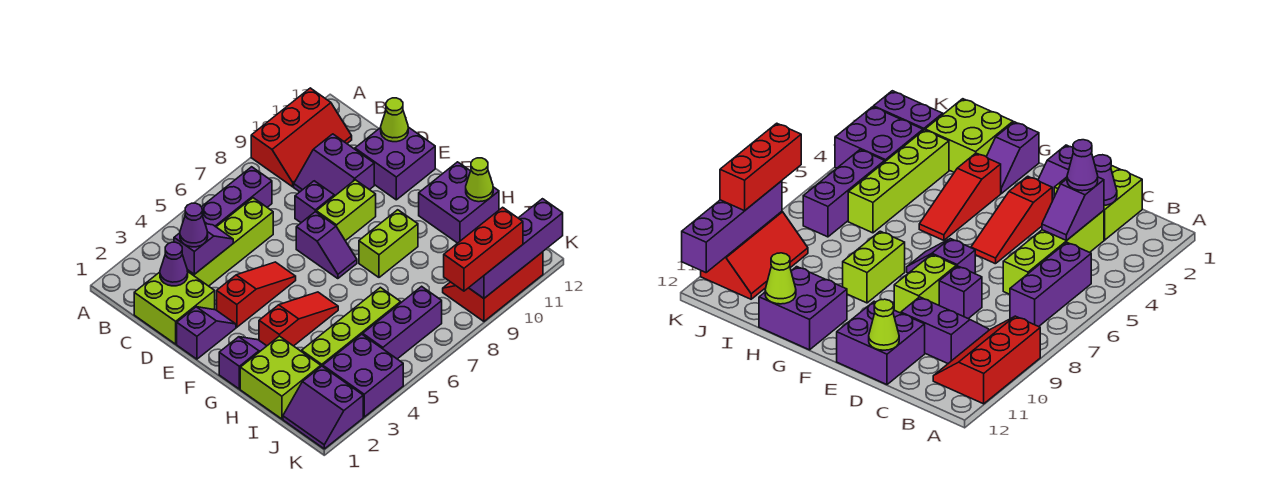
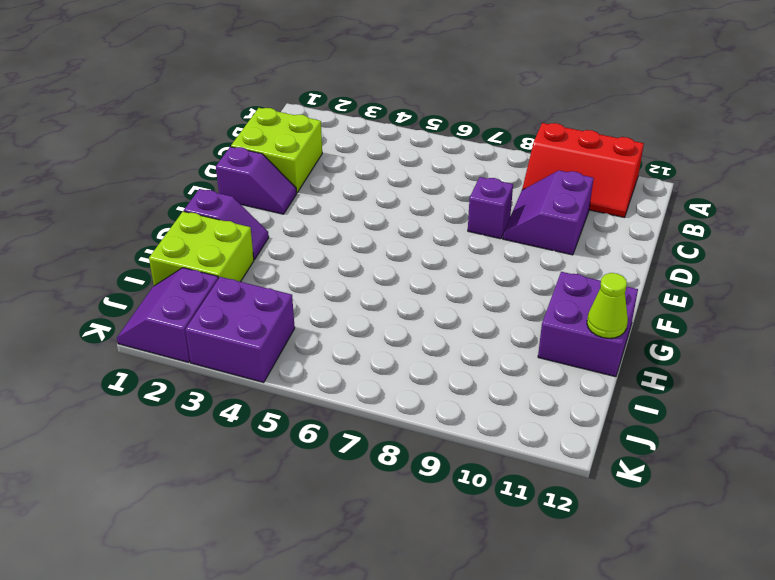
none -> purple 1x3 brick [202,167,272,227]
none -> lime 1x4 brick [187,198,273,286]
none -> purple 2x2 brick [355,127,435,200]

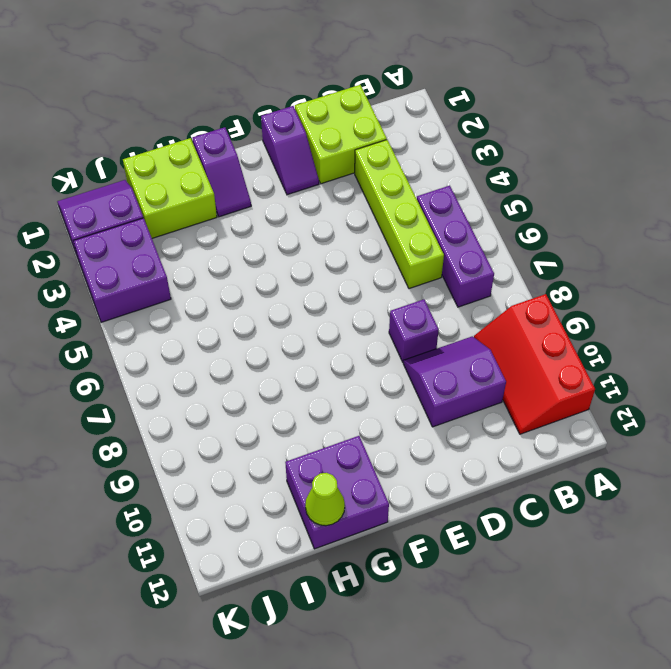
none -> purple 2x2 brick [355,127,435,200]
none -> red 1x3 slope [217,262,296,327]
none -> purple 1x2 slope [296,212,357,279]

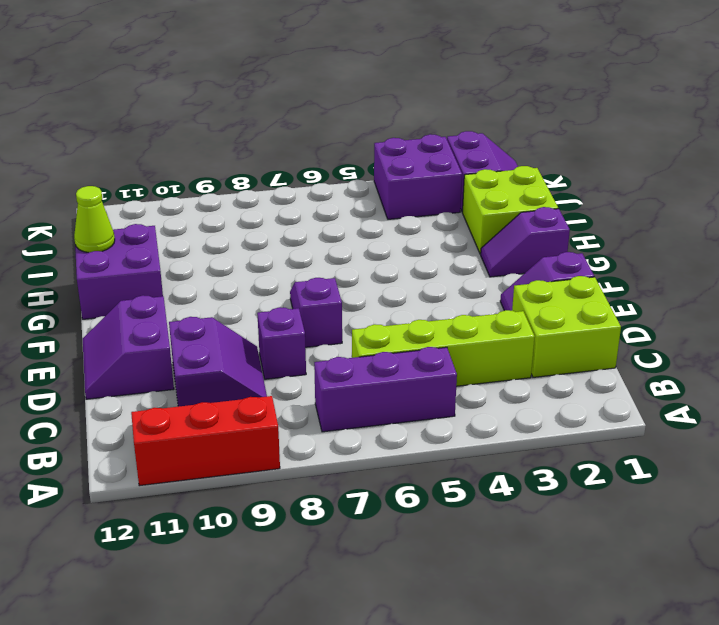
purple 2x2 slope [83,295,174,399] -> purple 2x2 brick [355,127,435,200]
none -> red 1x3 slope [217,262,296,327]
none -> lime 1x2 brick [316,180,376,241]
none -> red 1x3 slope [259,292,338,346]

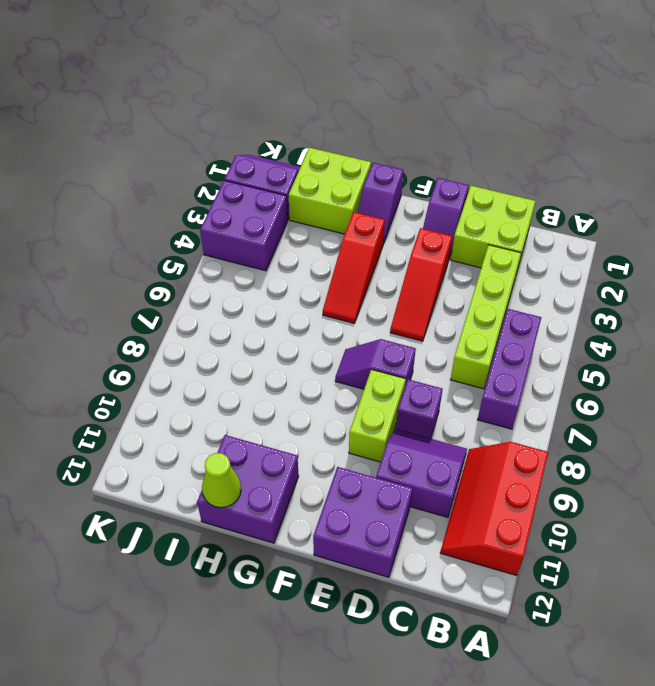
none -> lime 1x2 brick [359,210,418,277]
none -> lime 1x4 brick [302,287,401,366]
none -> purple 1x3 brick [363,286,442,359]

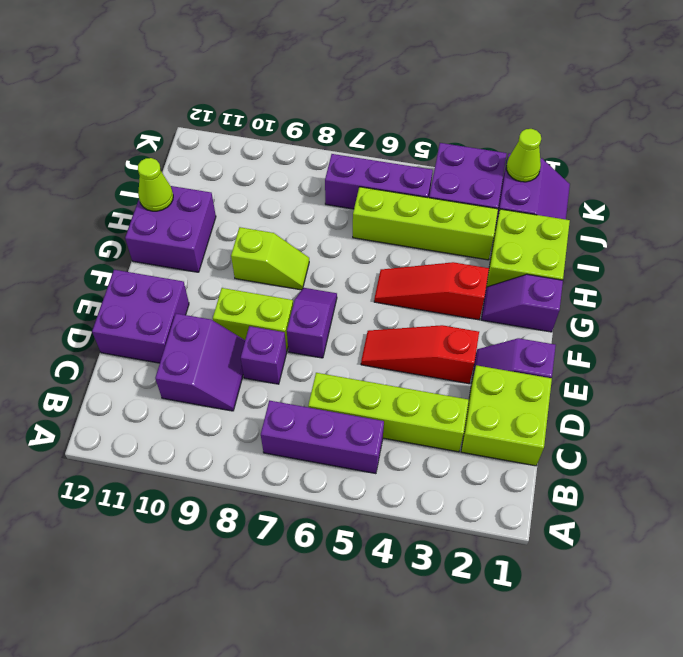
lime 1x2 slope [231,227,309,290] -> lime 1x2 brick [359,210,418,277]
lime 1x1 cone [506,129,541,182] -> lime 1x1 cone moved to [381,98,408,142]
none -> red 2x3 slope [251,88,352,187]
none -> red 2x3 slope [443,252,543,321]
none -> purple 1x1 cone [160,242,188,286]

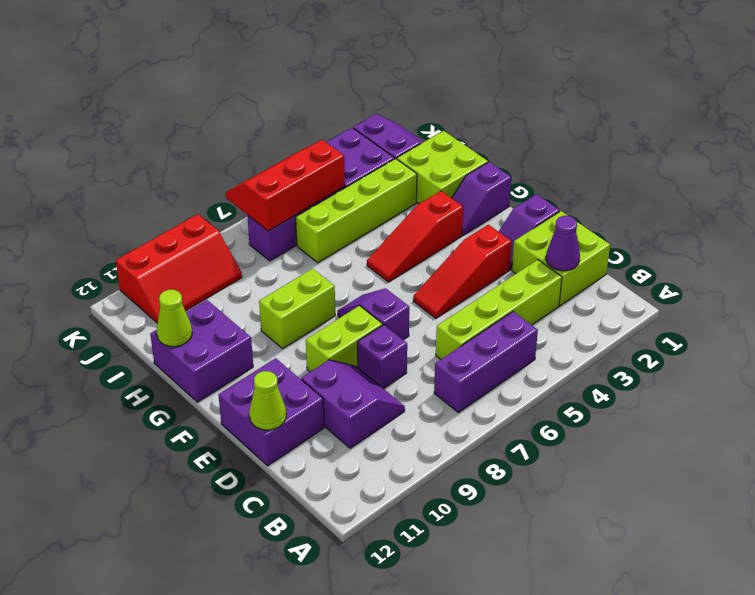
red 2x3 slope [226,140,345,231] -> red 2x3 slope moved to [251,88,352,187]
none -> purple 1x2 slope [174,224,233,274]
none -> purple 1x4 brick [469,199,563,298]
none -> purple 1x1 cone [180,203,208,247]

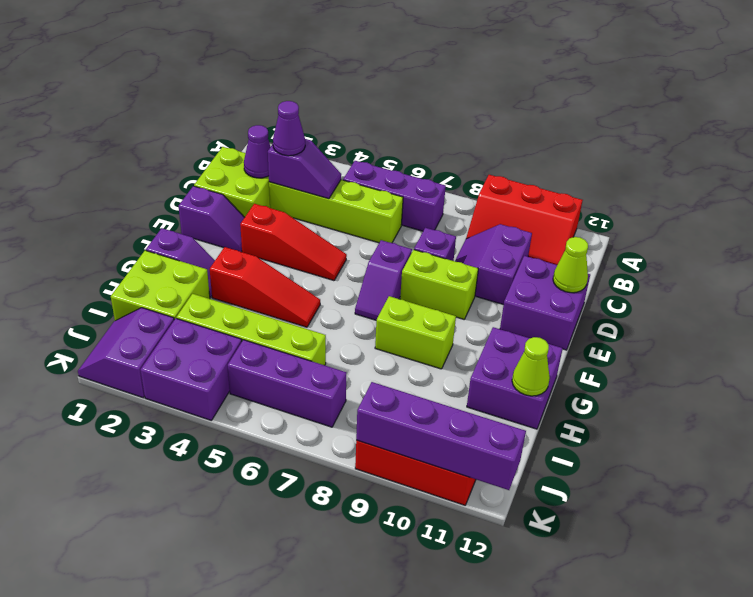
none -> red 1x3 brick [444,207,523,291]

